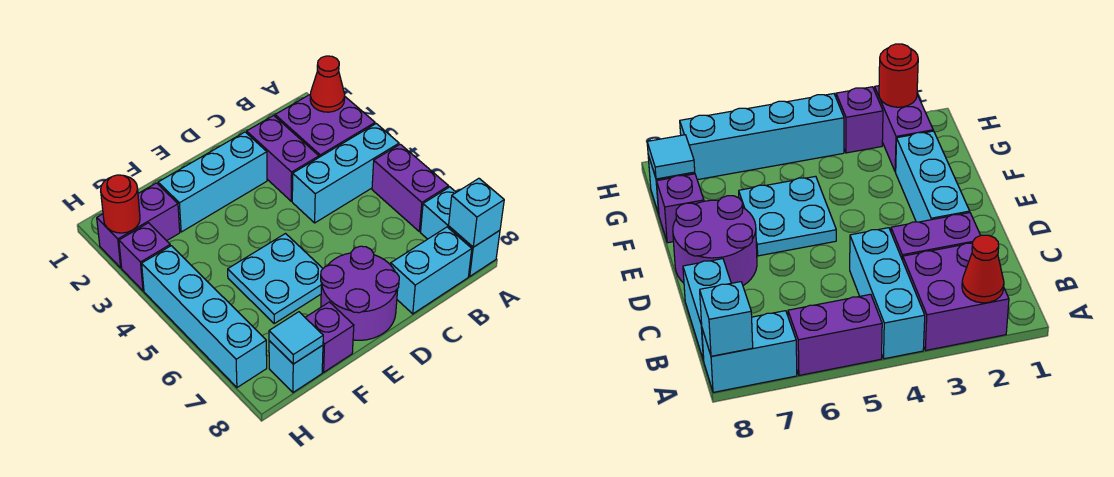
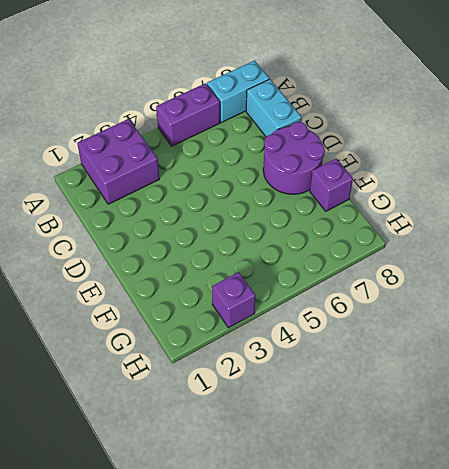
none -> cyan 1x3 brick [292,124,399,223]
none -> purple 1x2 brick [247,115,319,201]
none -> cyan 1x3 brick [158,132,267,232]

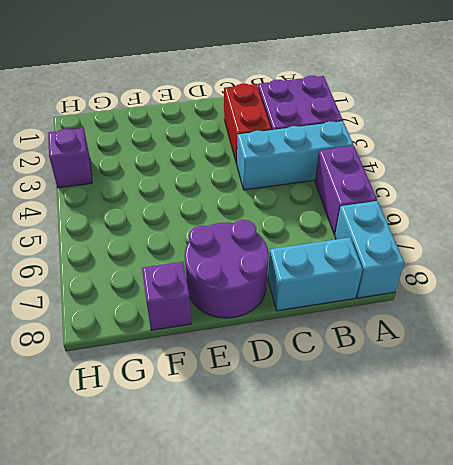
red 1x2 brick [224,84,272,164] -> purple 1x2 brick [247,115,319,201]
none -> cyan 1x3 brick [158,132,267,232]
none -> cyan 2x2 plate [228,234,323,323]
none -> purple 1x2 brick [97,183,180,268]

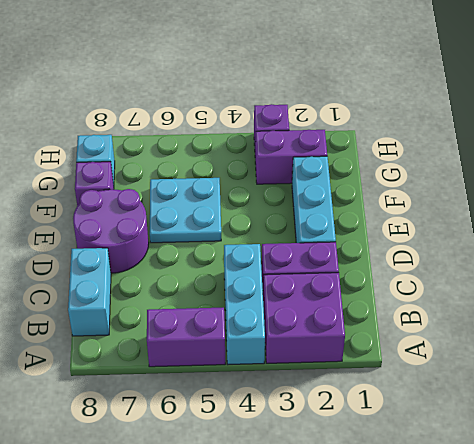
purple 1x2 brick [255,130,327,184] -> purple 1x2 brick turned to [97,183,180,268]
none -> cyan 1x2 brick [421,187,500,276]
none -> cyan 1x4 brick [142,246,267,387]
none -> red 1x1 cone [310,56,345,112]

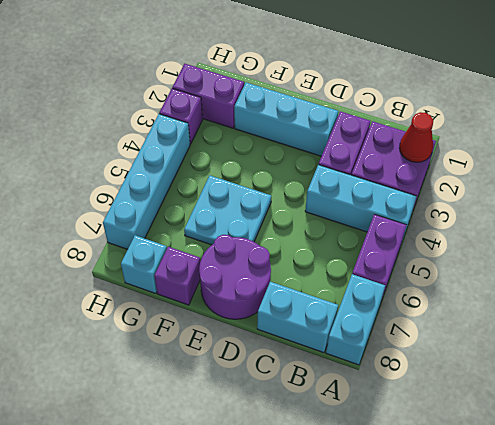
none -> cyan 1x1 brick [449,178,504,247]
none -> cyan 1x1 tile [269,312,323,364]
none -> red 1x1 round brick [101,175,140,233]

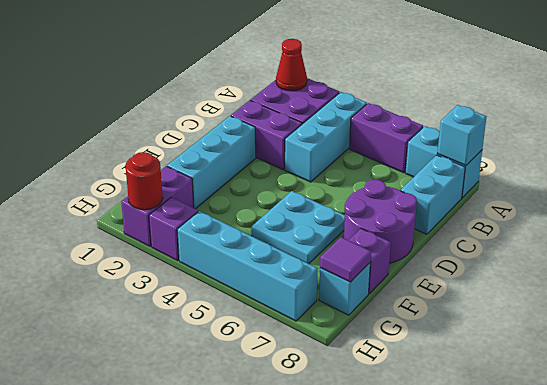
purple 1x1 tile [320,237,371,282] -> cyan 1x1 tile [269,312,323,364]

